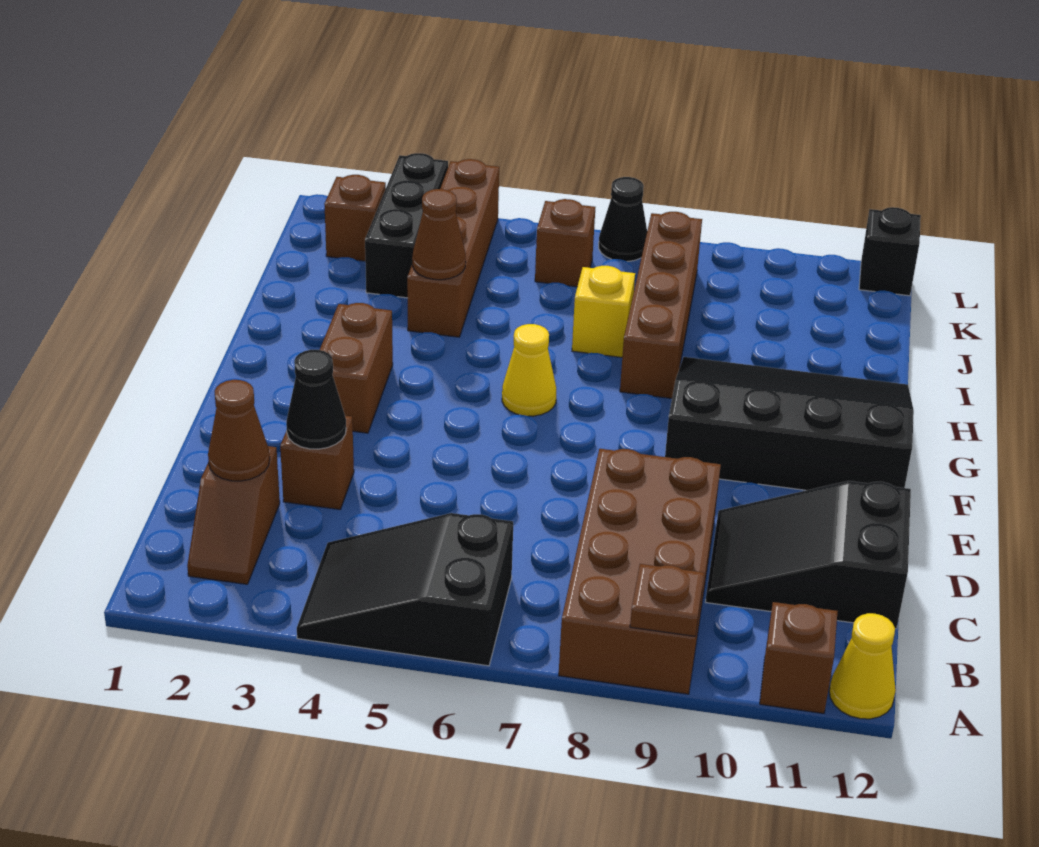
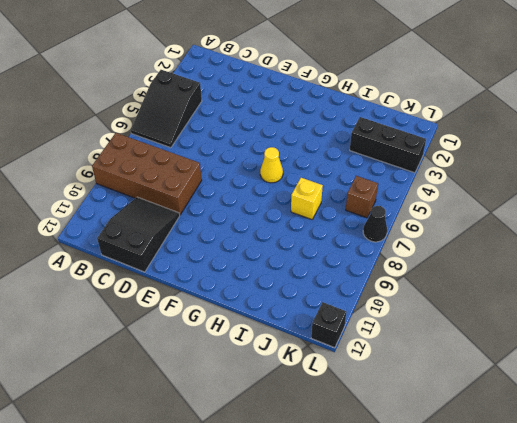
black 2x3 slope [131,70,202,148] -> black 2x3 slope turned to [297,513,513,666]
none -> brown 1x1 brick [760,602,838,713]
none -> yellow 1x1 cone [829,613,896,719]
none -> brown 1x2 slope [187,446,280,584]

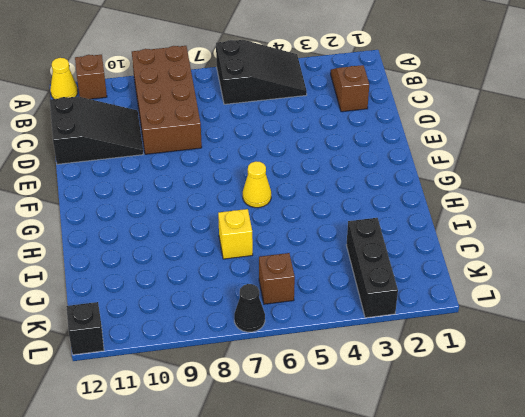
none -> brown 1x1 brick [280,416,354,509]
none -> brown 1x2 brick [320,303,393,433]
none -> black 3x4 slope [665,357,914,490]

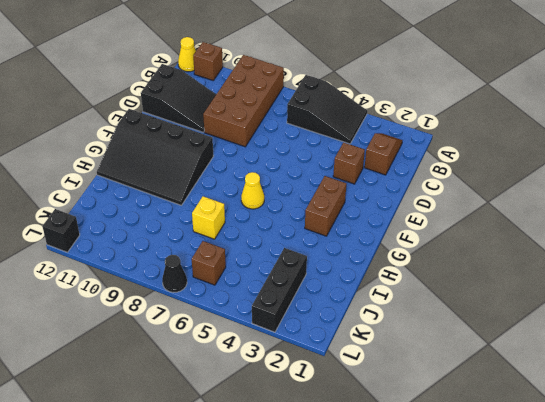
none -> brown 1x4 brick [620,212,702,398]
none -> brown 1x4 brick [407,159,499,337]
none -> brown 1x1 brick [324,175,386,261]

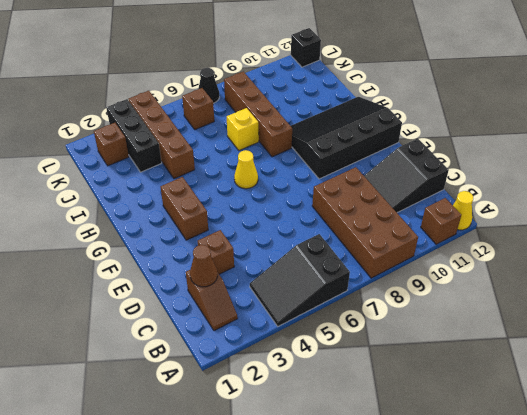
none -> brown 1x1 plate [630,564,704,636]
none -> black 1x1 cone [286,350,346,449]
none -> brown 1x1 cone [412,189,466,280]

